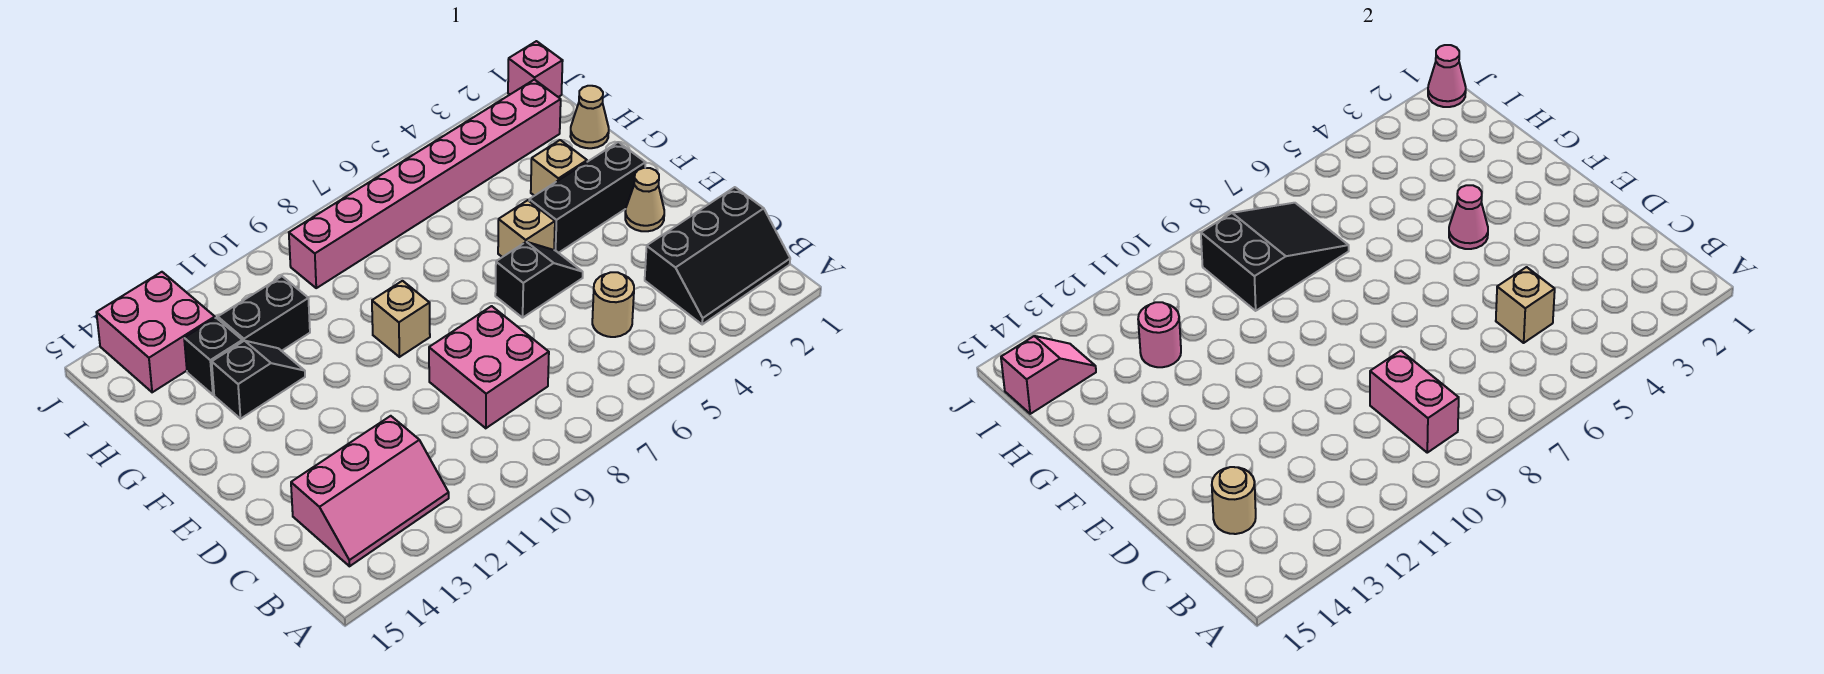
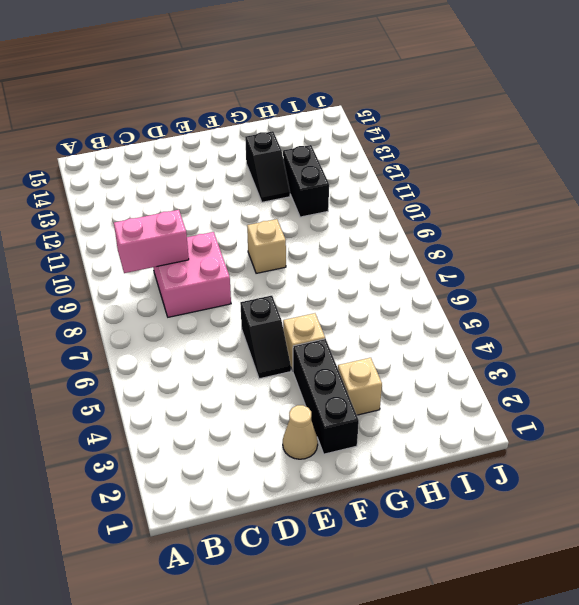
none -> black 2x3 slope [645,187,790,324]
none -> pink 2x3 slope [291,416,449,566]
none -> tan 1x1 round brick [592,272,634,337]

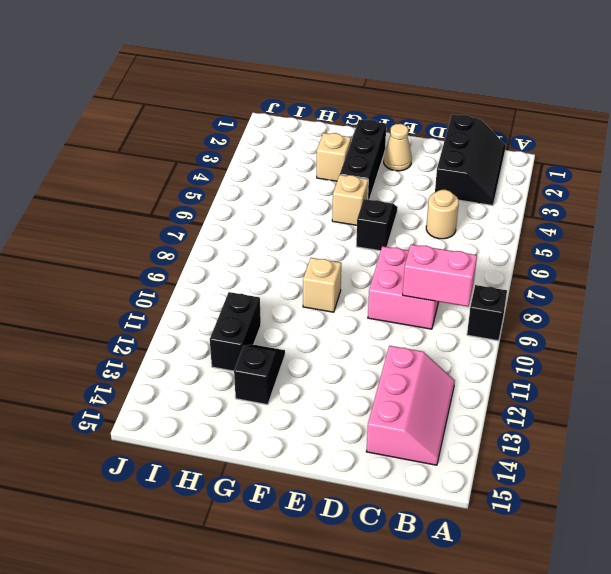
black 1x1 brick [467,285,507,341] -> black 1x1 brick moved to [184,318,242,395]
none -> tan 1x1 cone [570,86,609,148]
none -> pink 1x8 brick [289,80,561,288]
none -> pink 2x2 brick [96,272,215,392]

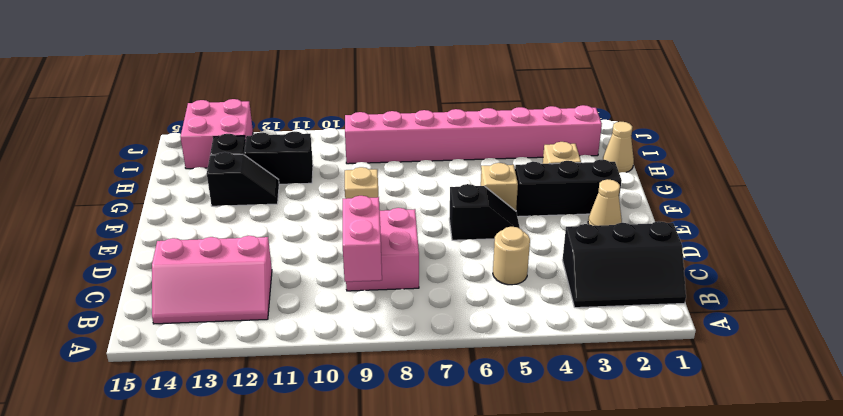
none -> pink 1x1 brick [508,41,563,97]
none -> tan 1x1 brick [1496,267,1555,343]
none -> tan 1x1 round brick [1212,467,1256,534]

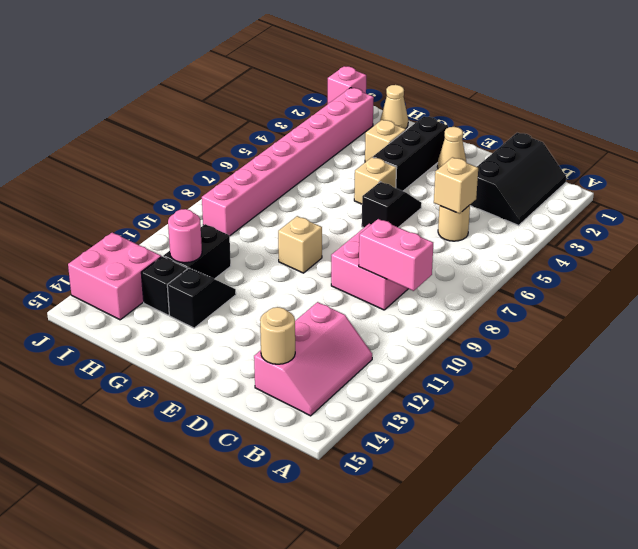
none -> pink 1x1 cone [1449,185,1488,249]
none -> black 2x3 slope [1201,203,1349,311]
none -> pink 1x2 slope [1001,336,1096,414]

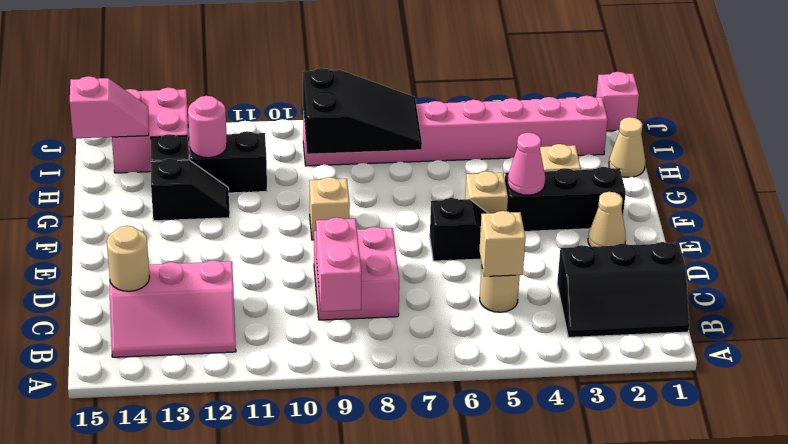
none -> pink 1x1 cone [1428,45,1466,107]

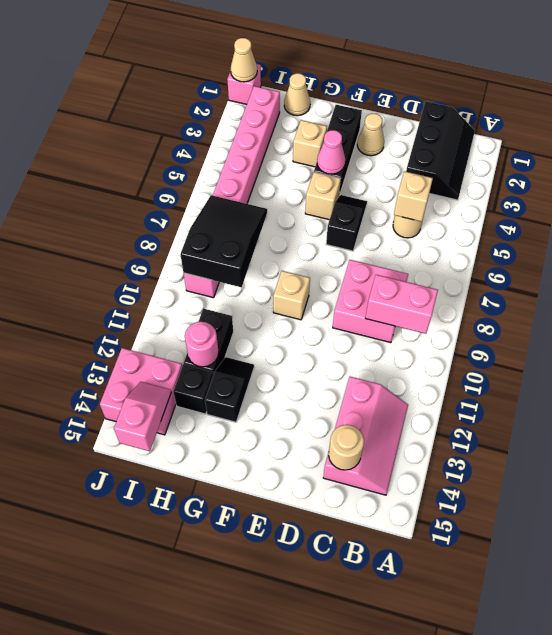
tan 1x1 cone [231,38,257,82] -> pink 1x1 cone [1428,45,1466,107]

